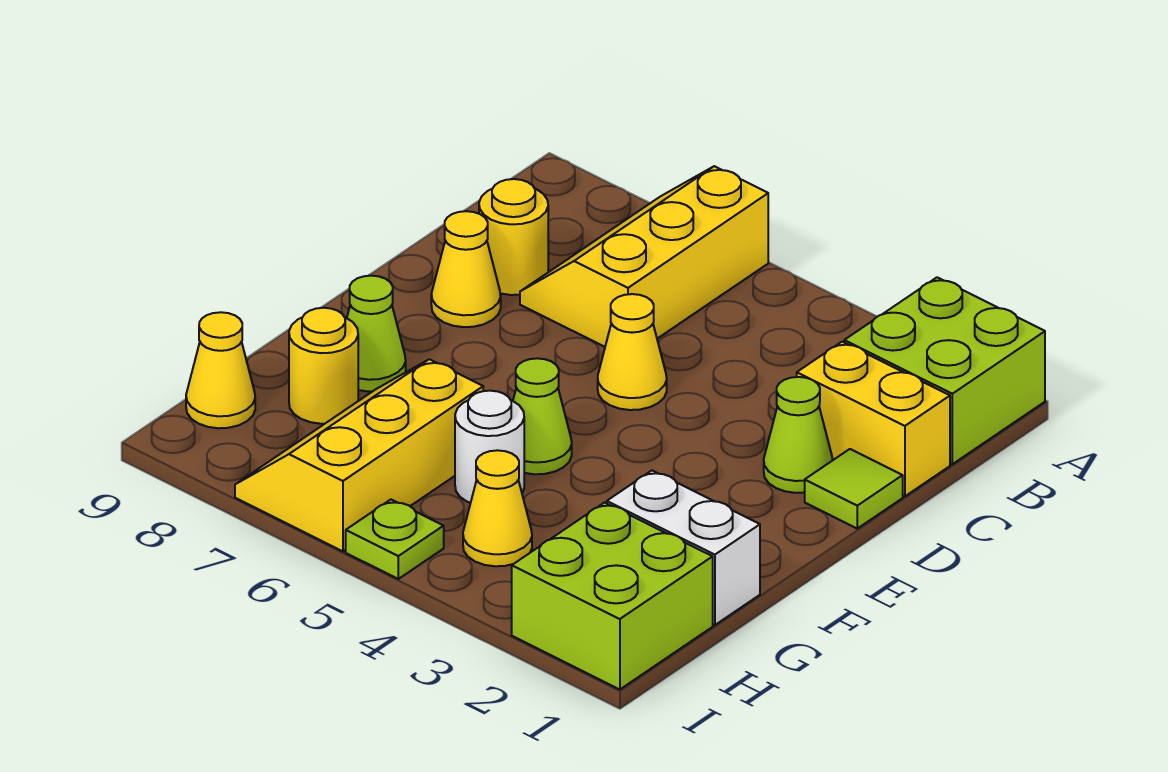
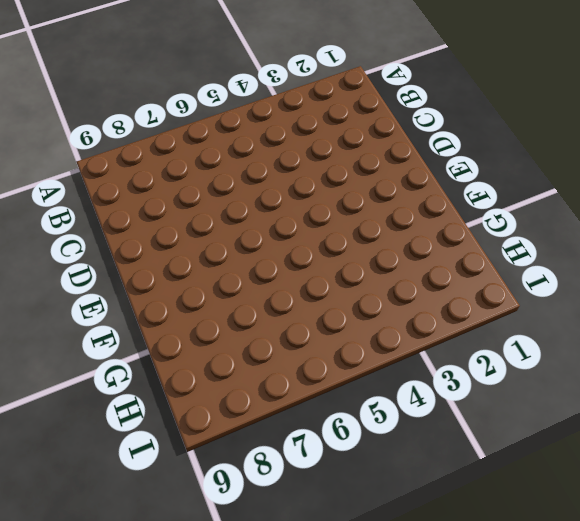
none -> lime 2x2 brick [844,277,1045,464]
none -> yellow 2x3 slope [520,166,768,347]
none -> yellow 1x2 brick [797,342,950,496]

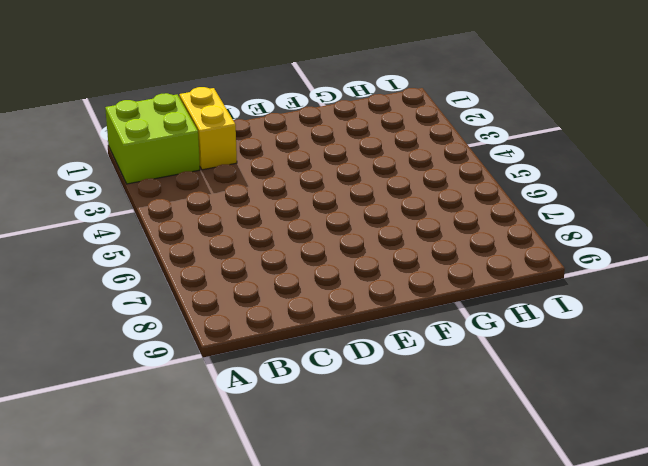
none -> yellow 2x3 slope [520,166,768,347]
none -> yellow 1x1 round brick [479,179,548,295]
none -> lime 1x1 tile [805,449,903,528]

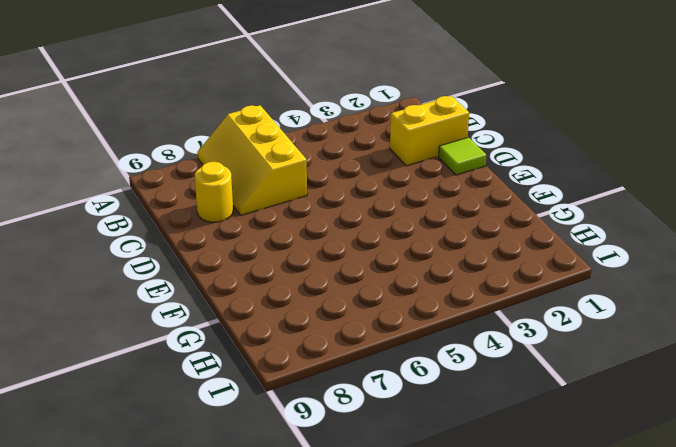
none -> lime 2x2 brick [844,277,1045,464]
none -> lime 1x1 cone [764,377,833,493]
none -> yellow 1x1 cone [598,294,667,410]

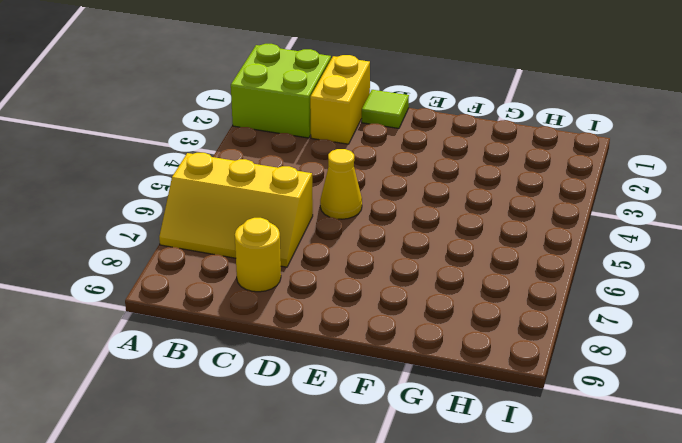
none -> lime 1x1 cone [764,377,833,493]
none -> yellow 1x1 cone [431,211,501,327]
none -> lime 1x1 cone [513,358,572,474]

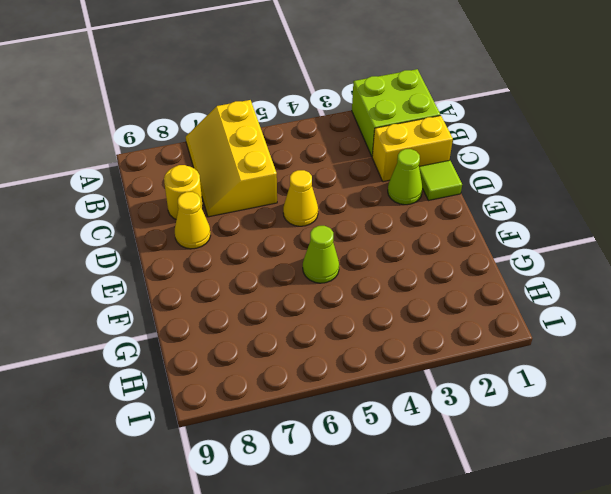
none -> lime 1x1 cone [347,276,406,392]
none -> white 1x2 brick [607,471,760,625]
none -> white 1x1 round brick [455,391,524,503]

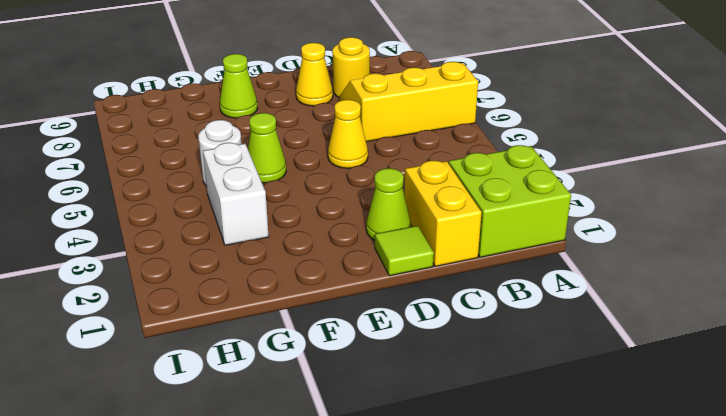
white 1x2 brick [203,143,269,245] -> white 1x2 brick moved to [607,471,760,625]
none -> yellow 2x3 slope [235,359,483,551]
none -> yellow 1x1 round brick [289,308,358,424]
none -> lime 2x2 brick [512,503,713,690]

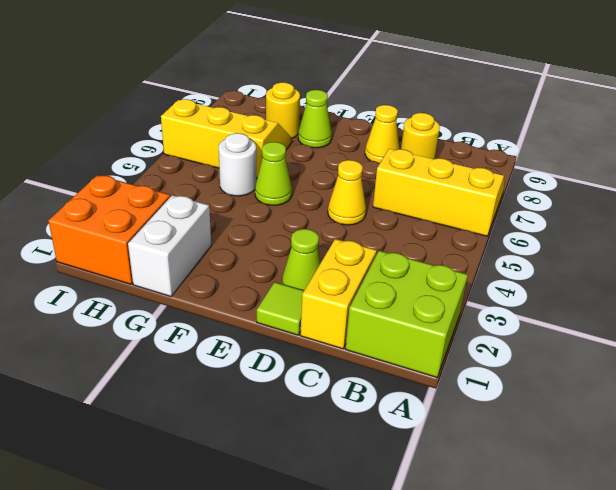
orange 2x2 brick [49,175,171,284] -> lime 2x2 brick [512,503,713,690]
none -> yellow 1x1 cone [463,450,532,566]
none -> yellow 1x1 cone [186,312,255,428]
none -> lime 1x1 plate [346,500,444,579]

